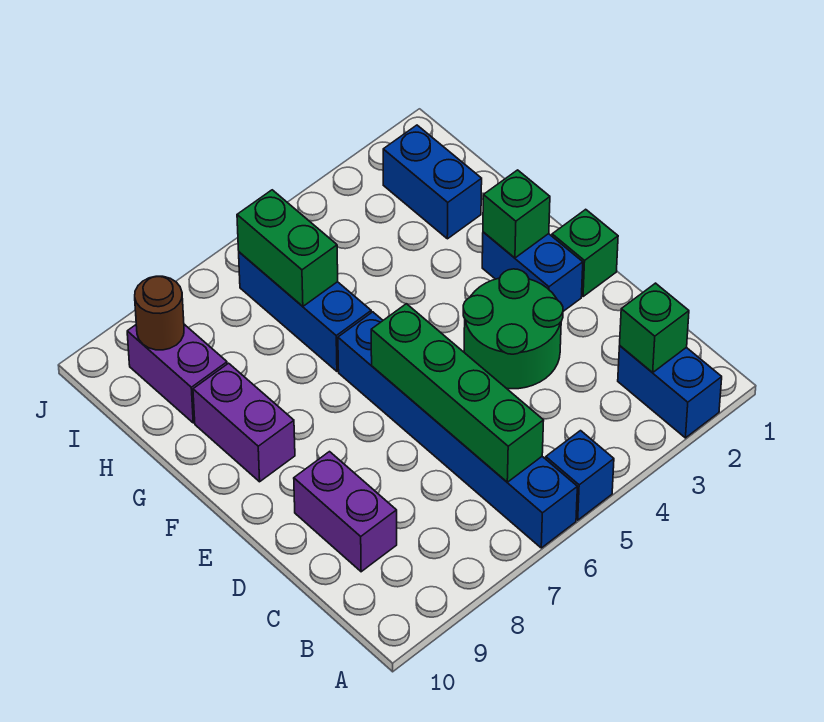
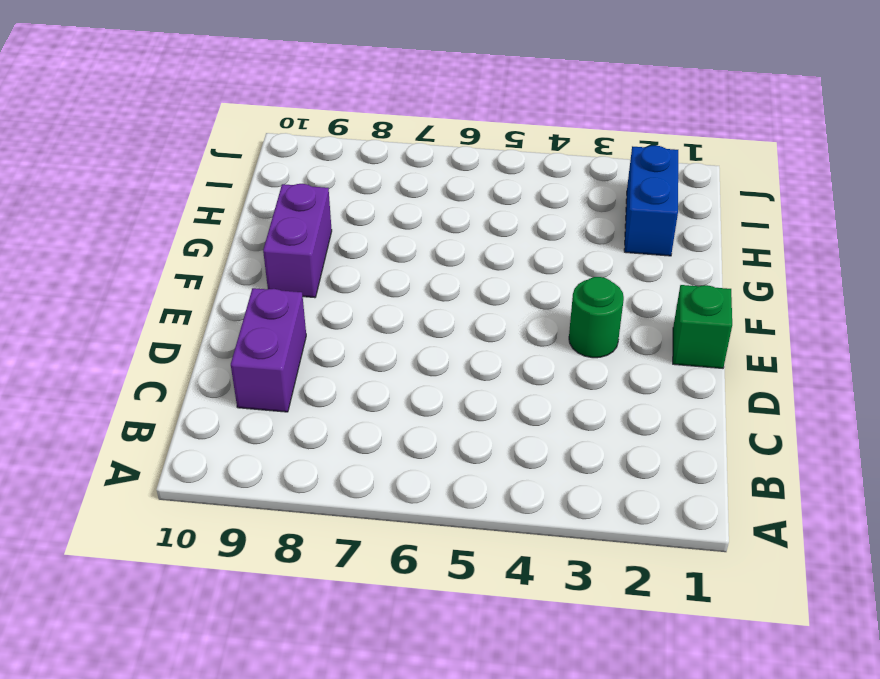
green 1x1 round brick [569,277,624,358] -> green 2x2 round brick [463,269,563,389]
none -> blue 1x2 brick [618,346,722,438]
none -> blue 1x1 brick [546,431,614,520]
none -> blue 1x6 brick [338,312,577,548]

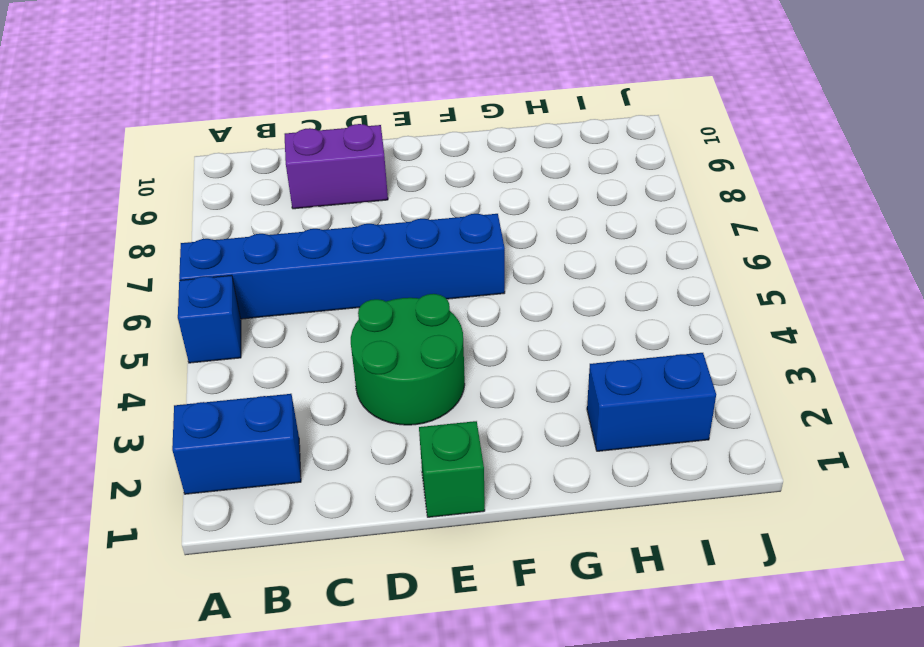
none -> blue 1x2 brick [482,232,583,311]
none -> purple 1x2 brick [193,363,295,482]
none -> blue 1x3 brick [239,252,371,371]

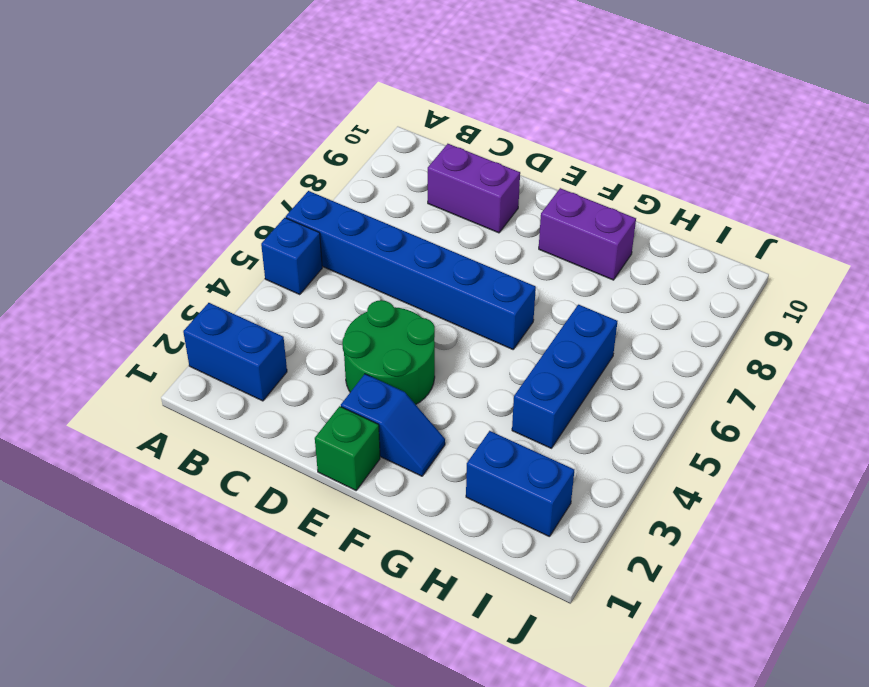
blue 1x2 slope [341,374,445,476] -> blue 1x2 brick [482,232,583,311]
blue 1x3 brick [512,305,617,448] -> blue 1x3 brick turned to [239,252,371,371]
none -> purple 1x2 brick [127,324,227,423]
none -> green 1x1 brick [620,283,689,373]
none -> green 1x4 brick [371,304,544,482]

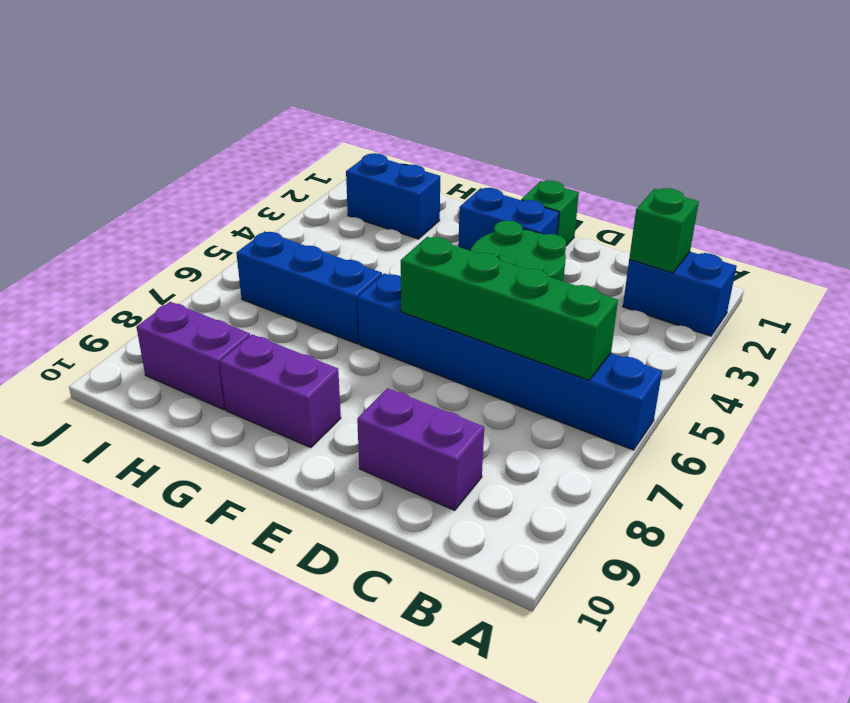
none -> blue 1x1 brick [546,431,614,520]
none -> green 1x1 brick [483,170,550,258]
none -> green 1x2 brick [237,190,338,306]

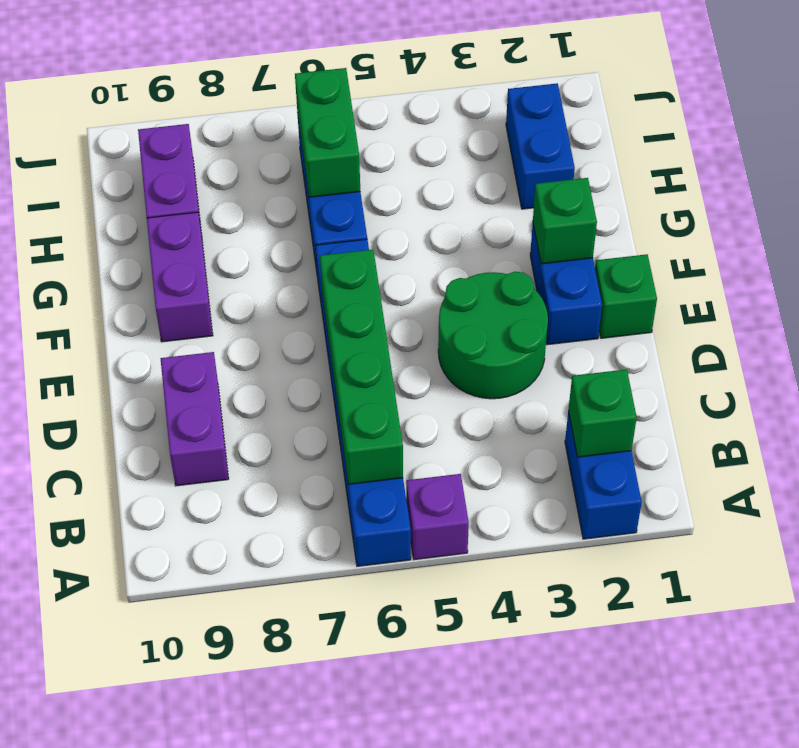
purple 1x1 brick [406,474,469,560] -> blue 1x1 brick [546,431,614,520]
none -> brown 1x1 round brick [135,276,184,350]

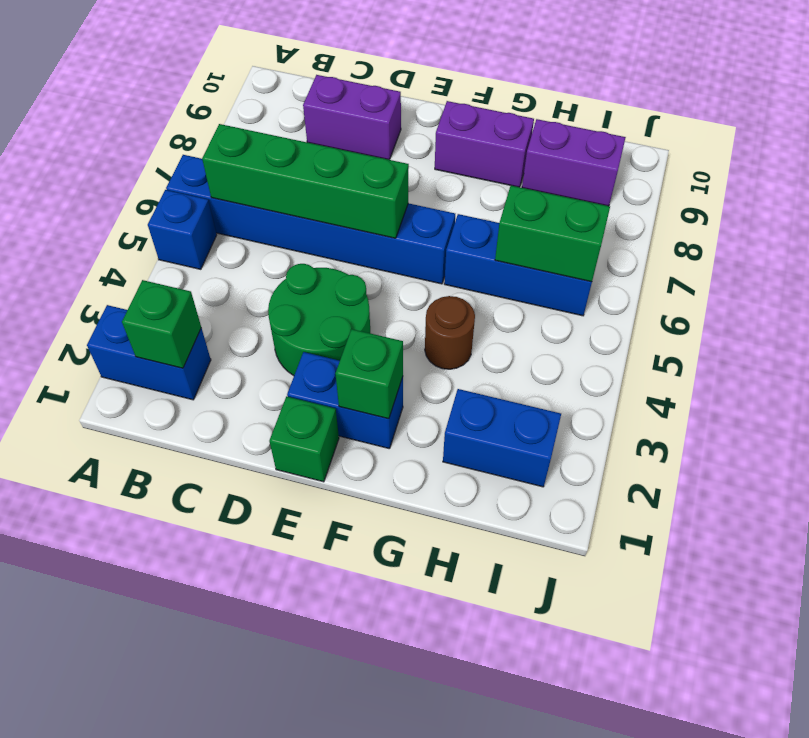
brown 1x1 round brick [425,296,475,369] -> brown 1x1 round brick moved to [135,276,184,350]

